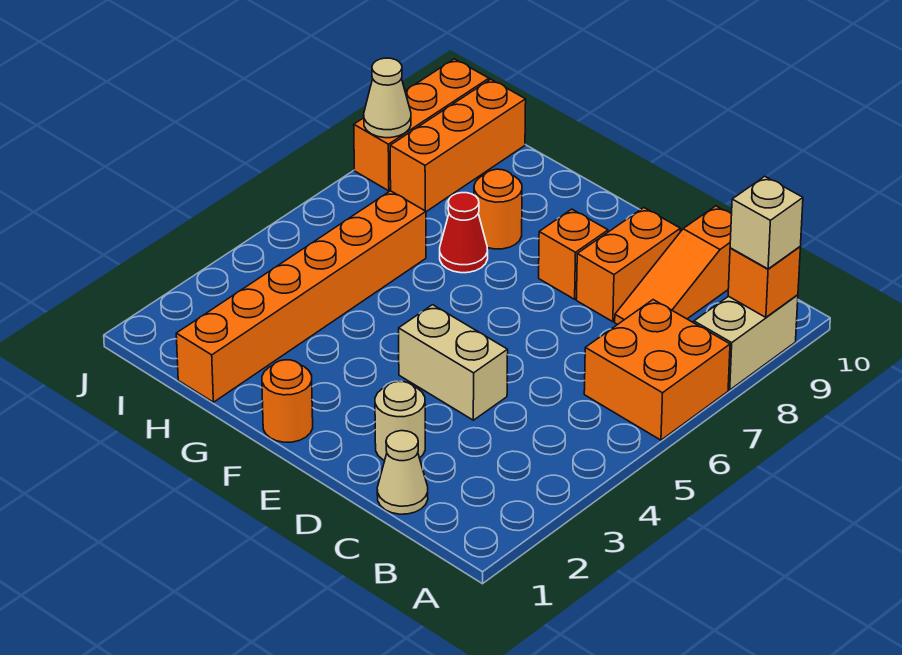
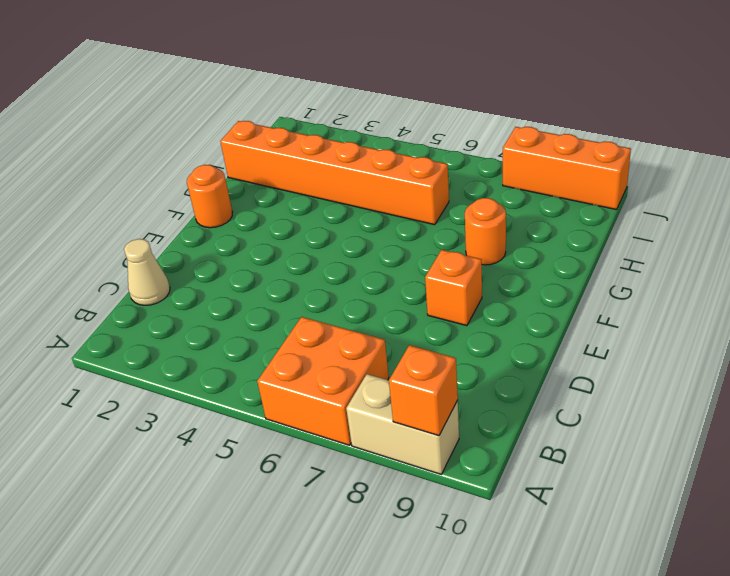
none -> orange 1x3 slope [615,206,732,325]
none -> tan 1x1 round brick [375,381,425,461]
none -> tan 1x2 brick [399,305,508,420]

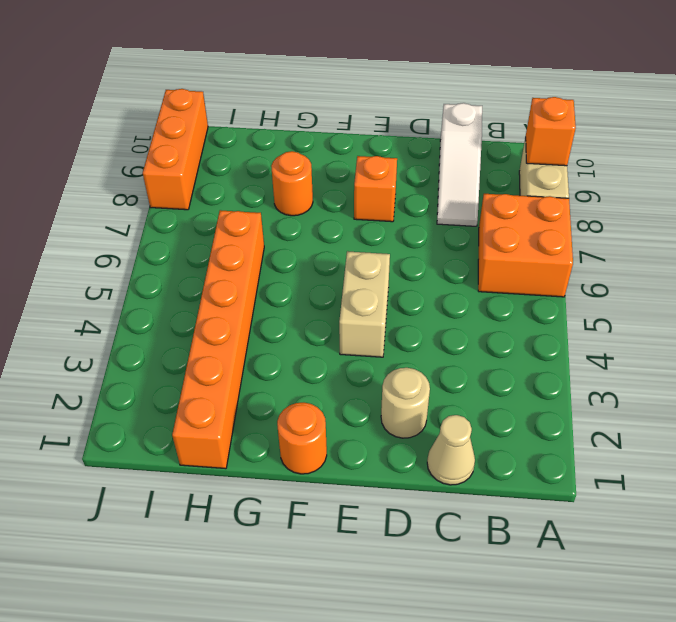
white 1x3 slope [437,103,482,226] -> orange 1x3 slope [615,206,732,325]
tan 1x2 brick [339,251,390,357] -> tan 1x2 brick turned to [399,305,508,420]
none -> orange 1x2 brick [576,208,680,322]
none -> red 1x1 cone [440,193,488,273]
none -> orange 1x3 brick [390,79,526,212]

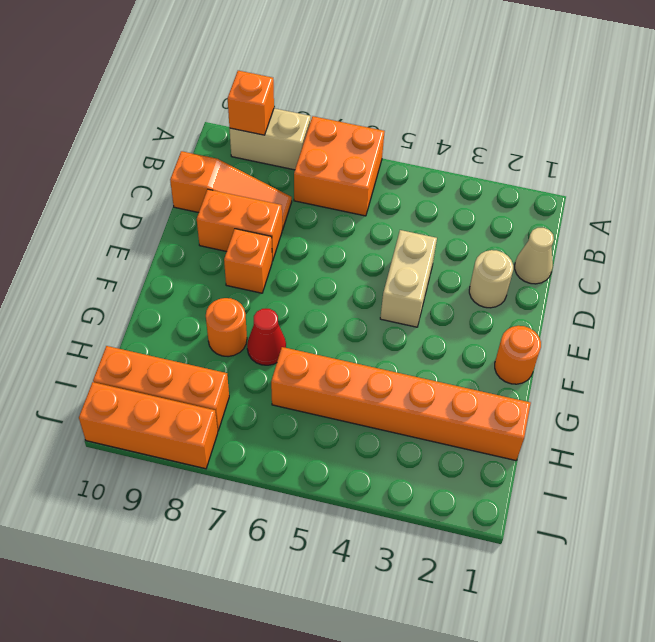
none -> tan 1x1 cone [364,58,411,138]
none -> tan 1x1 brick [730,176,803,269]

